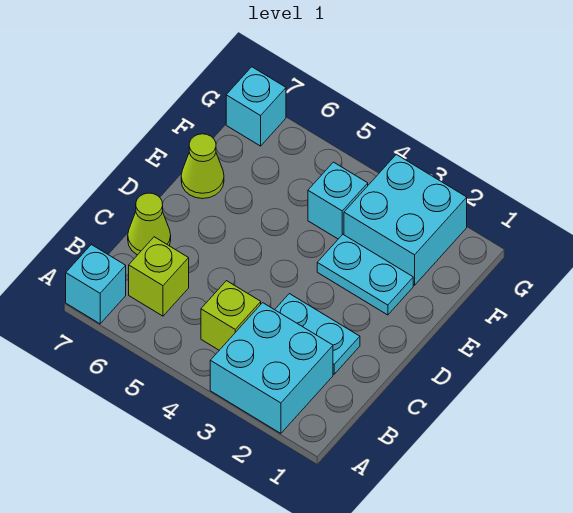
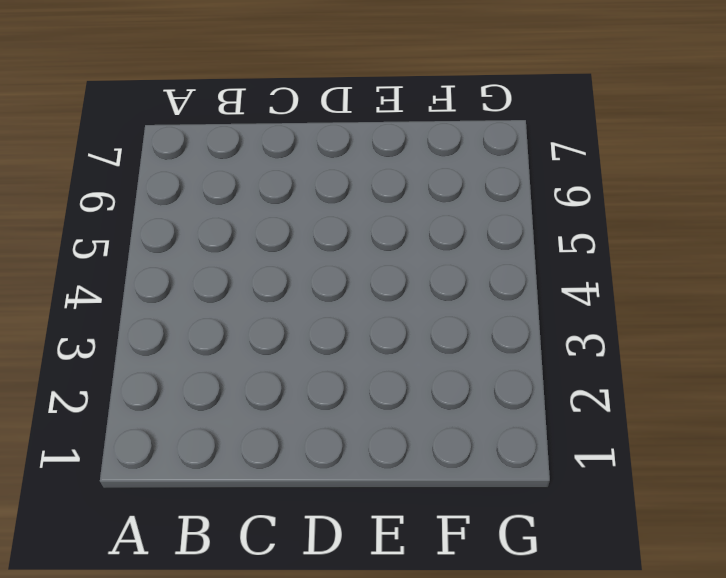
none -> cyan 2x2 brick [210,303,333,433]
none -> cyan 1x1 brick [66,245,126,324]

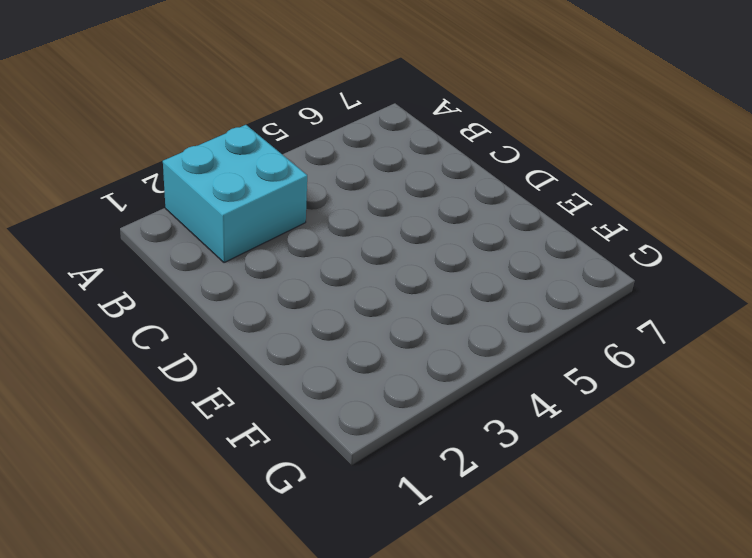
none -> cyan 1x1 brick [66,245,126,324]
none -> lime 1x1 brick [201,281,261,350]

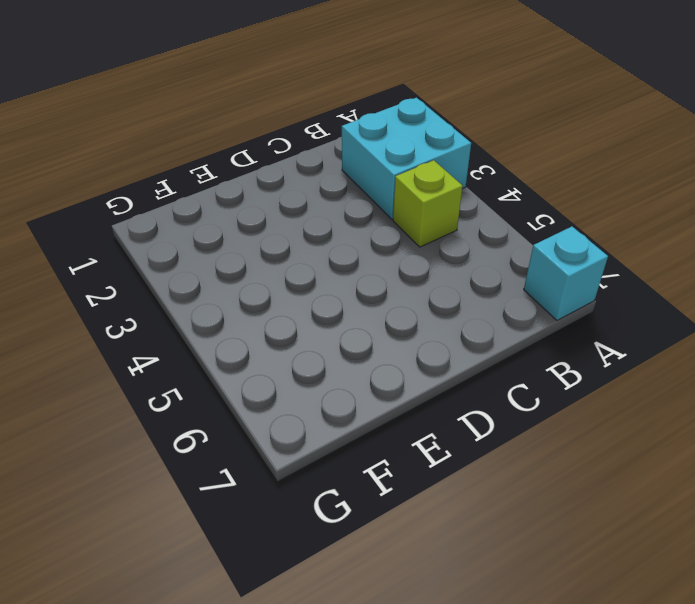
none -> lime 1x1 brick [129,237,189,316]
none -> cyan 1x2 plate [275,294,360,374]

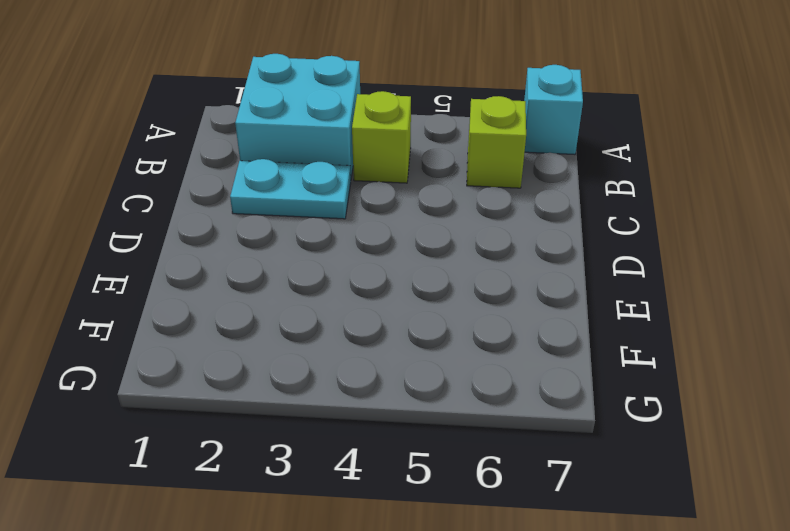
none -> lime 1x1 cone [128,193,171,255]
none -> cyan 1x2 plate [317,234,413,315]

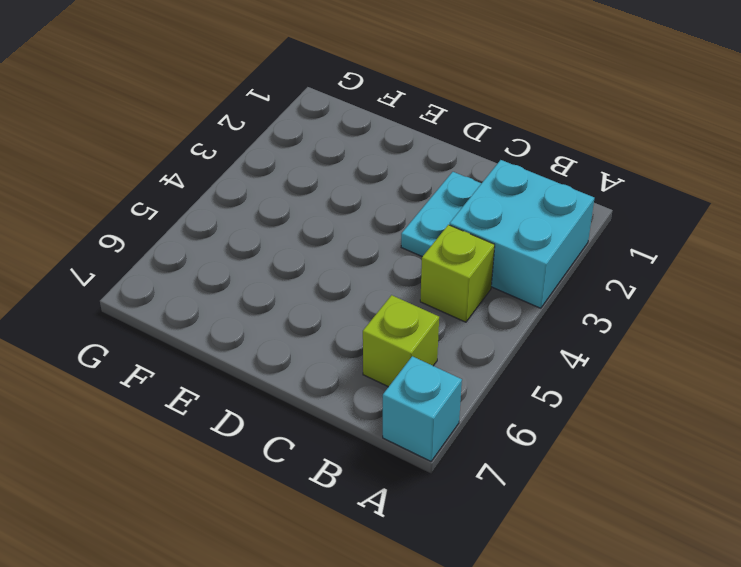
none -> lime 1x1 cone [128,193,171,255]
none -> cyan 1x2 plate [317,234,413,315]

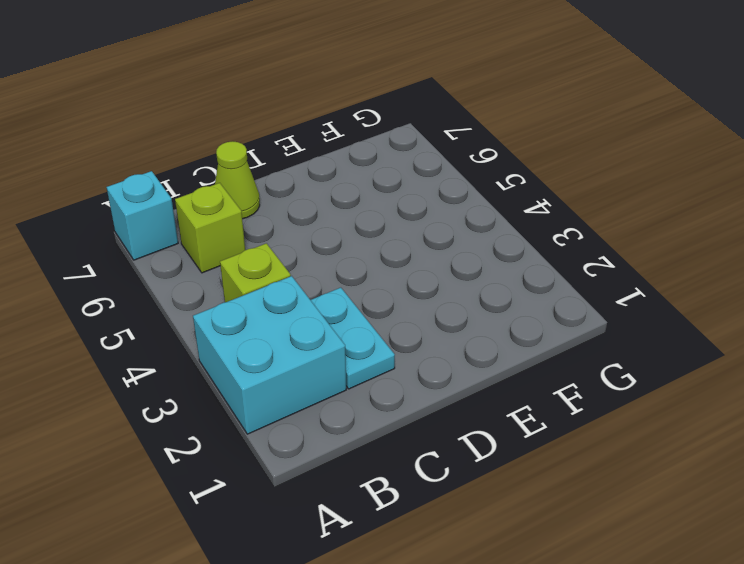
none -> cyan 1x2 plate [317,234,413,315]
none -> lime 1x1 cone [181,134,224,199]

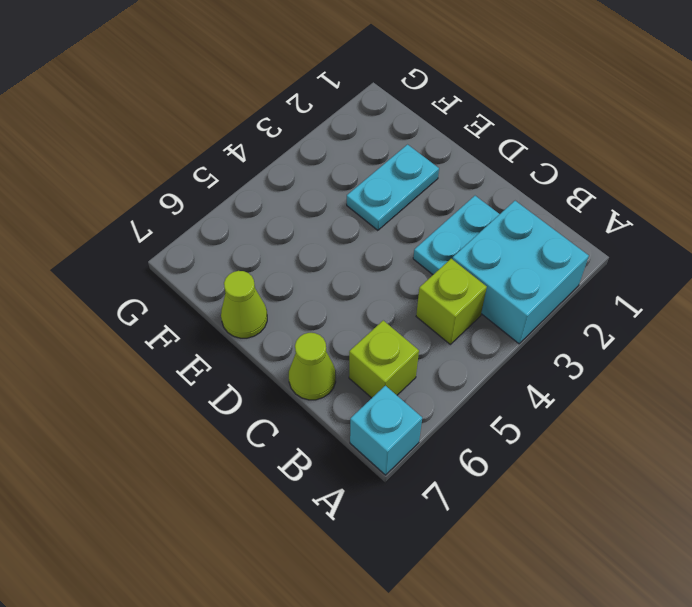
none -> cyan 2x2 brick [344,154,467,285]
none -> cyan 1x1 brick [308,162,368,239]

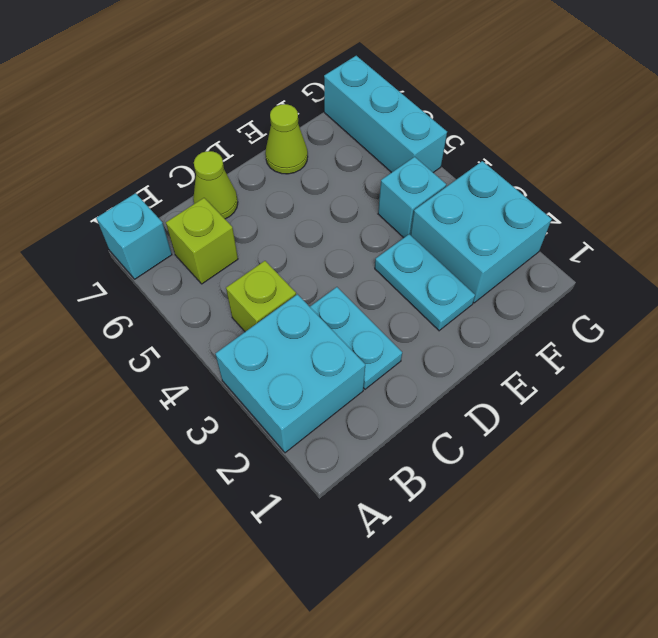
cyan 1x3 brick [324,56,447,173] -> cyan 1x1 brick [226,67,286,146]

